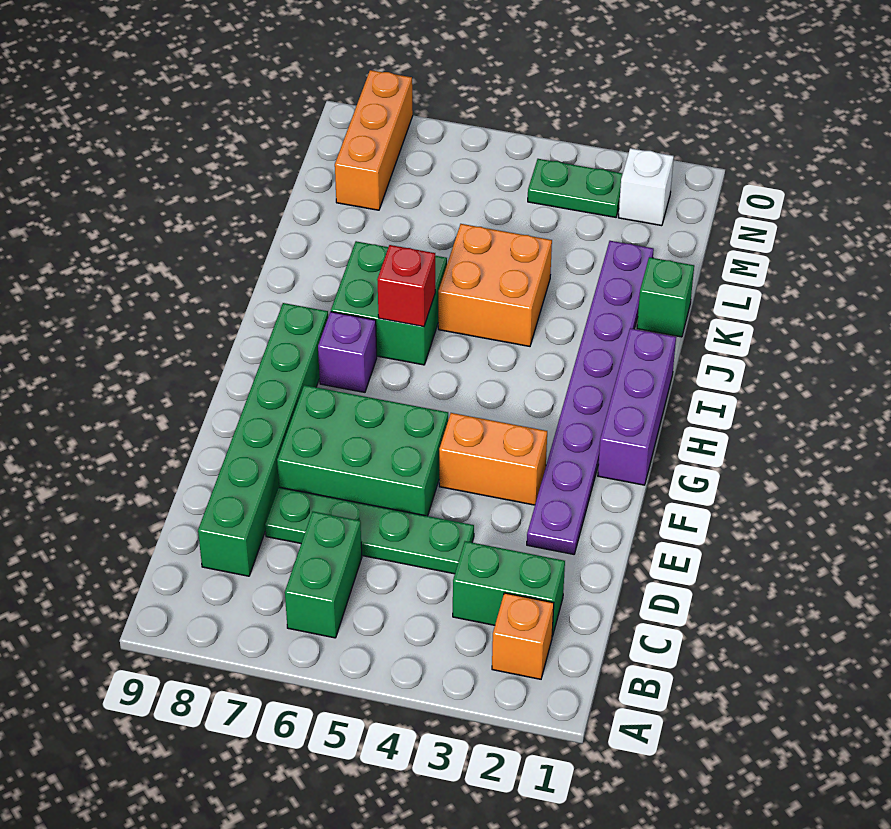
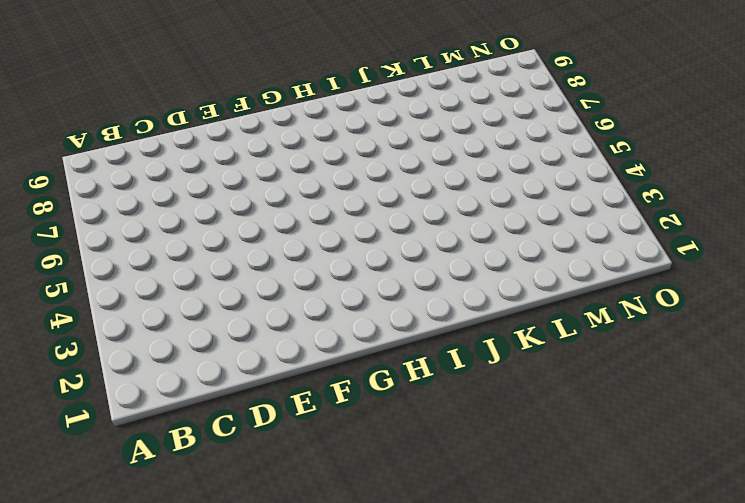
none -> orange 1x1 brick [492,593,554,679]
none -> green 1x2 brick [285,512,362,638]
none -> green 1x2 brick [453,541,565,637]

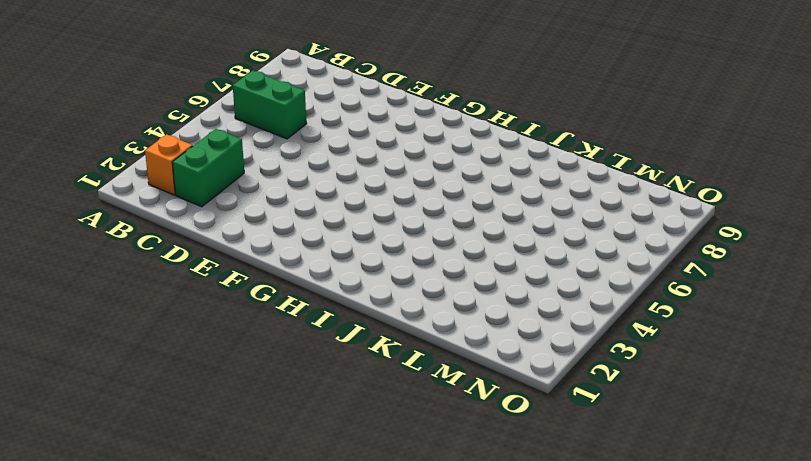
none -> green 1x6 brick [198,303,328,576]
none -> green 1x4 plate [265,487,474,574]
none -> purple 1x8 plate [527,241,654,554]

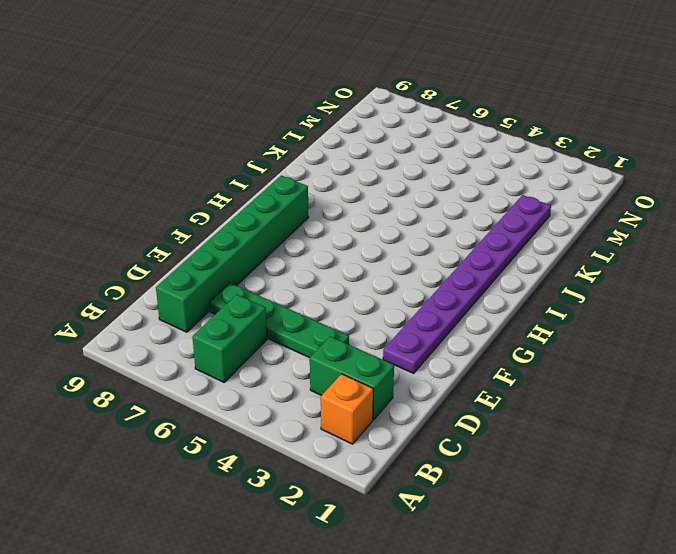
none -> green 2x3 brick [277,385,448,516]
none -> orange 1x2 brick [439,413,547,505]
none -> purple 1x3 brick [598,328,676,485]

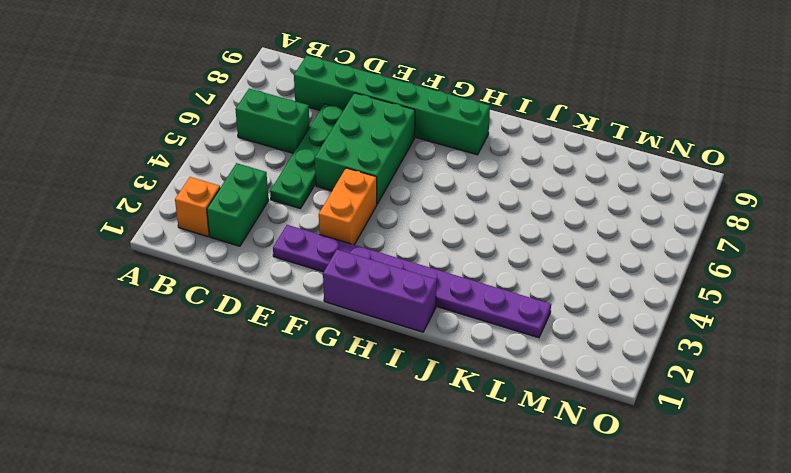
none -> purple 1x1 brick [318,312,377,392]
none -> green 2x2 brick [331,241,447,365]
none -> orange 2x2 brick [438,224,552,346]

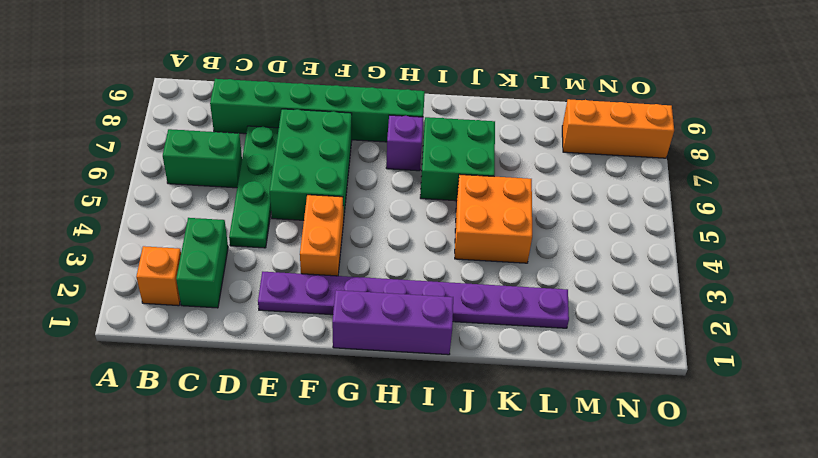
none -> green 1x1 brick [637,257,694,337]
none -> white 1x1 brick [618,148,674,226]
none -> green 1x2 plate [528,159,623,217]

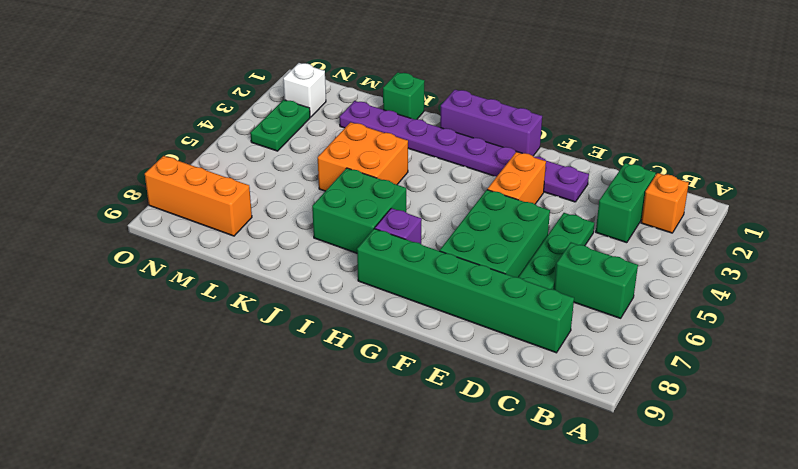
none -> red 1x1 brick [377,245,435,327]

